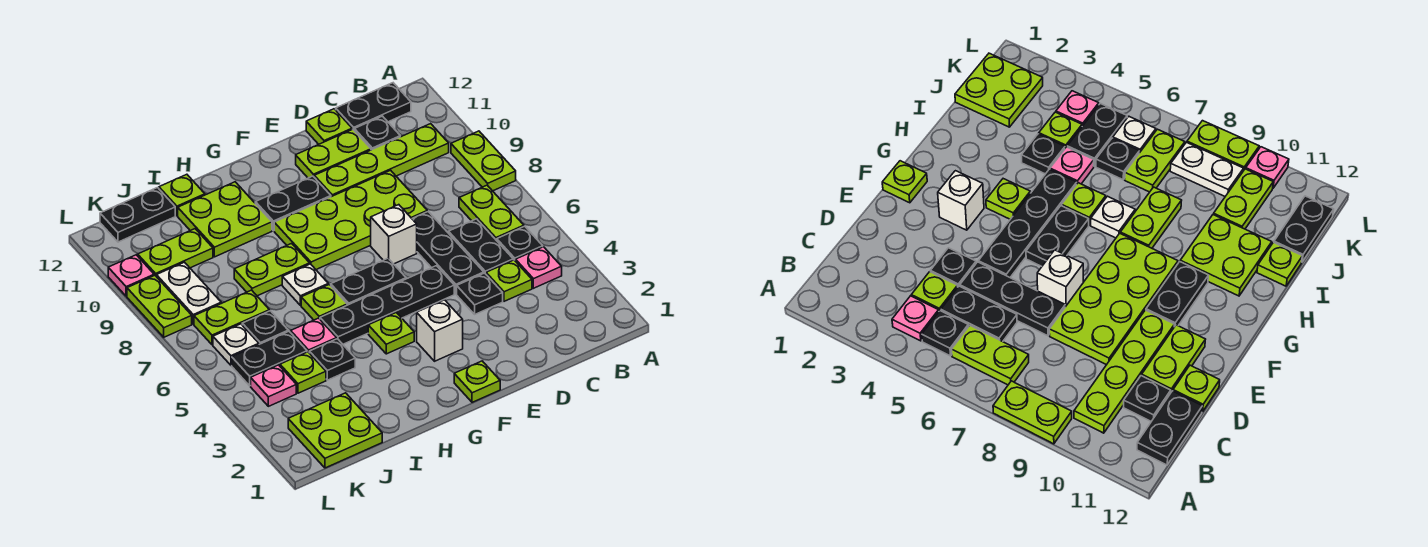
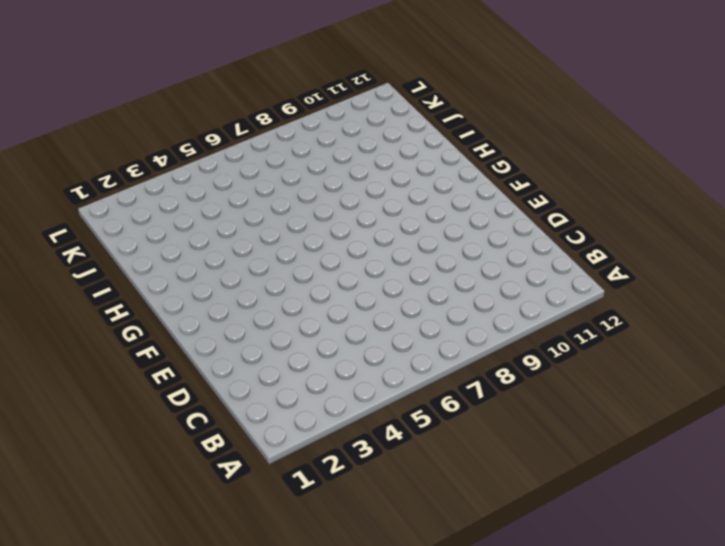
none -> lime 1x2 plate [451,131,516,191]
none -> pink 1x1 plate [516,247,562,288]
none -> black 1x1 plate [497,226,543,261]
none -> lime 1x2 plate [459,185,524,241]

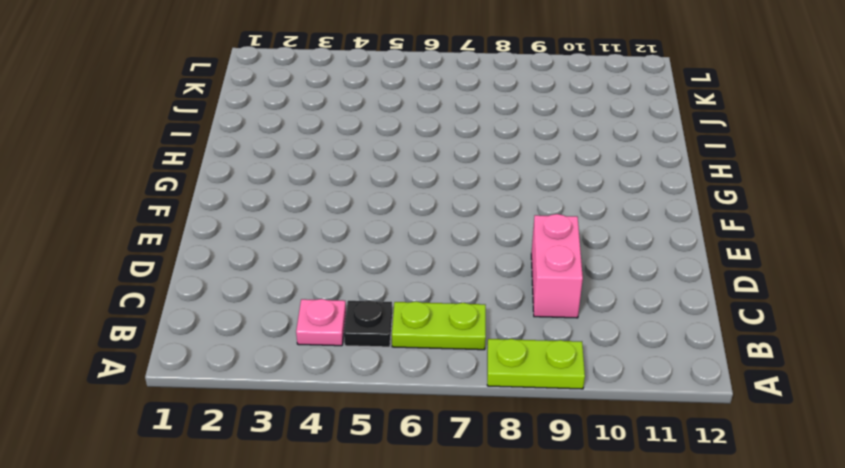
pink 1x2 brick [531,214,583,318] -> lime 2x4 plate [274,170,427,270]
none -> lime 1x4 plate [314,124,449,197]
none -> black 1x2 plate [336,83,411,130]
none -> lime 1x1 plate [486,260,532,301]
none -> black 1x2 plate [449,219,513,274]

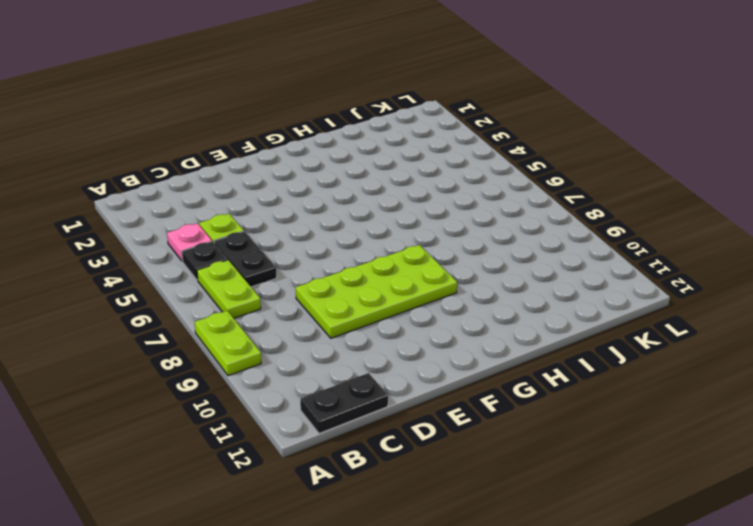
none -> lime 1x4 plate [314,124,449,197]
none -> black 1x1 plate [354,116,400,150]
none -> black 1x1 plate [457,273,503,314]
none -> black 1x3 plate [412,212,484,294]

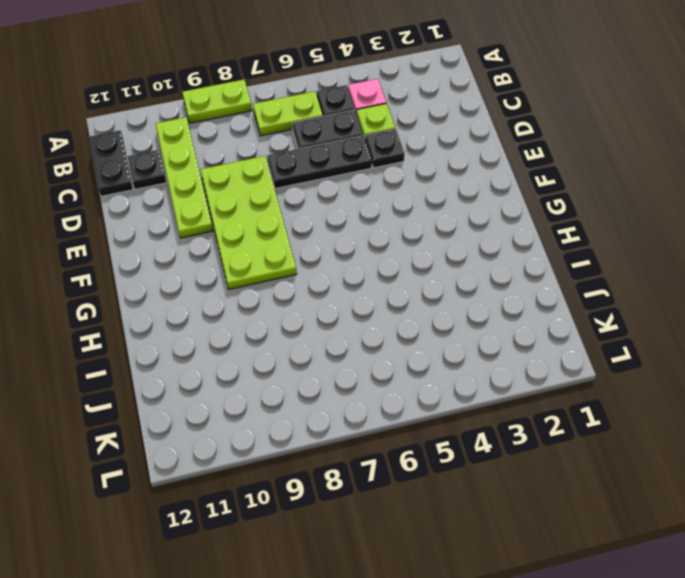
none -> lime 1x2 plate [296,129,371,178]
none -> lime 1x1 plate [306,109,352,144]
none -> black 1x4 plate [320,266,454,344]
none -> white 1x1 brick [371,205,417,264]

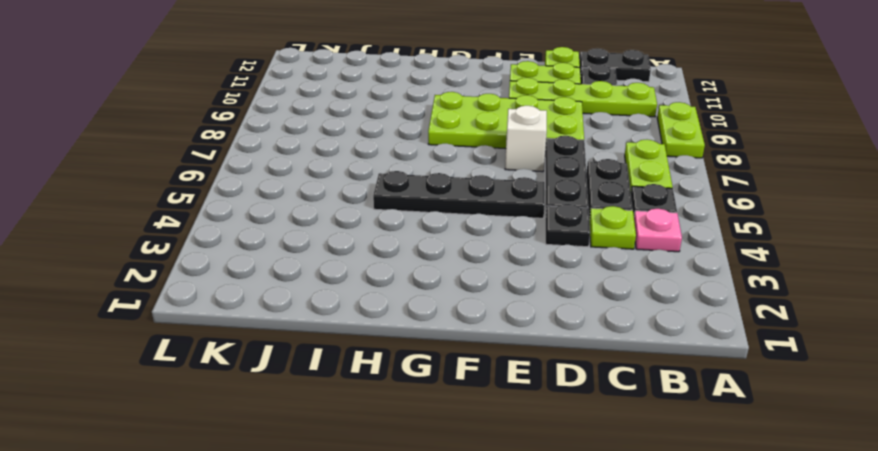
none -> lime 1x1 plate [454,361,500,402]
none -> white 1x1 brick [417,300,463,361]
none -> black 1x2 plate [331,258,406,305]
none -> black 1x2 plate [255,176,331,231]

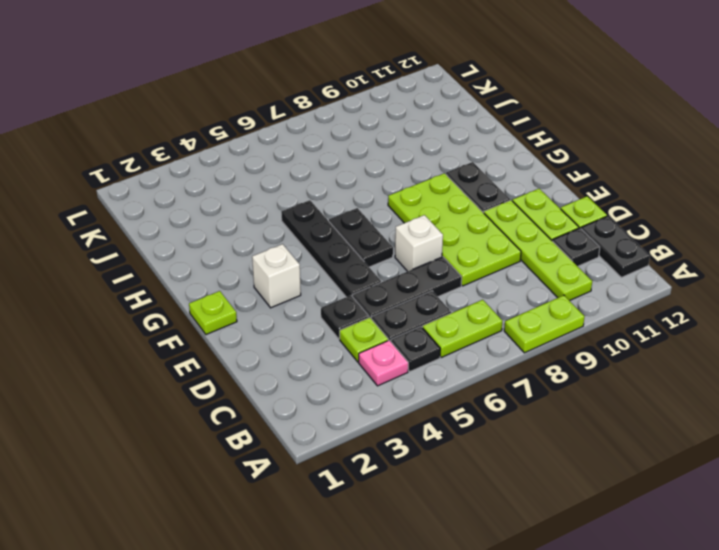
none -> lime 1x1 plate [368,313,414,354]
none -> lime 1x1 plate [301,285,347,320]
none -> white 1x1 plate [282,264,328,305]
none -> lime 1x2 plate [234,243,310,296]

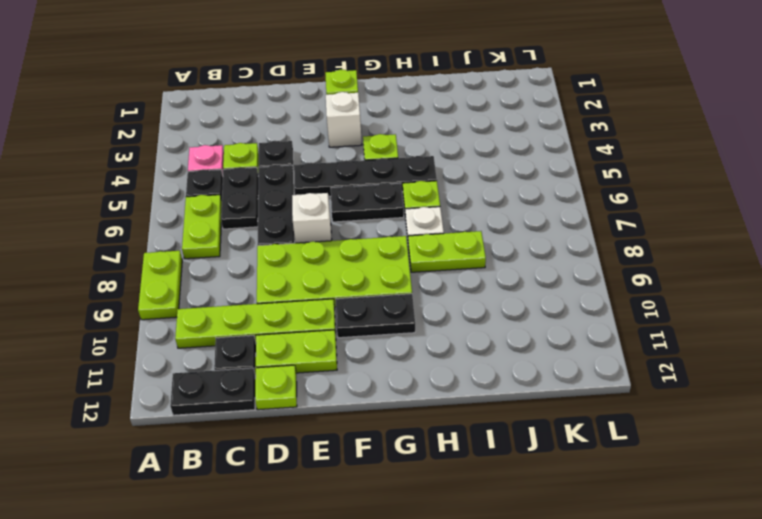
none -> lime 2x2 plate [178,182,272,257]
none -> black 1x1 plate [309,339,355,380]
none -> pink 1x1 plate [291,318,337,352]
none -> lime 1x1 plate [159,174,205,216]

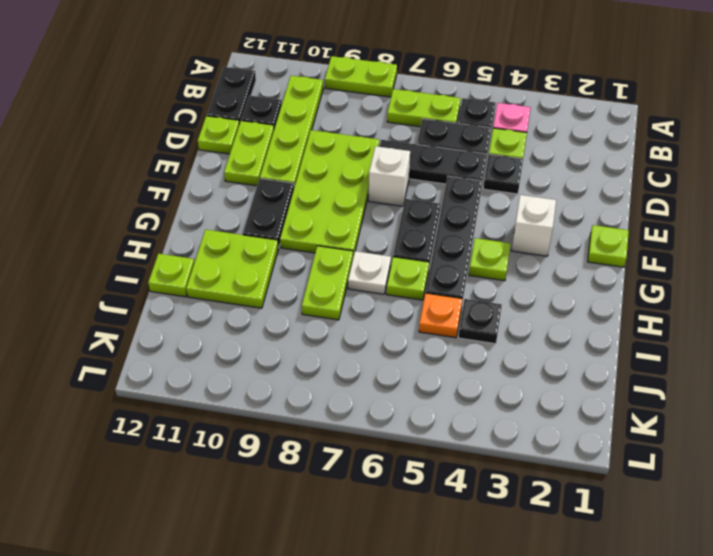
orange 1x1 plate [419,293,462,338] -> pink 1x1 plate [291,318,337,352]
none -> lime 2x2 plate [288,393,382,468]
none -> lime 1x1 plate [280,352,326,393]
none -> black 1x2 plate [232,331,307,386]
none -> black 1x1 plate [242,311,288,344]

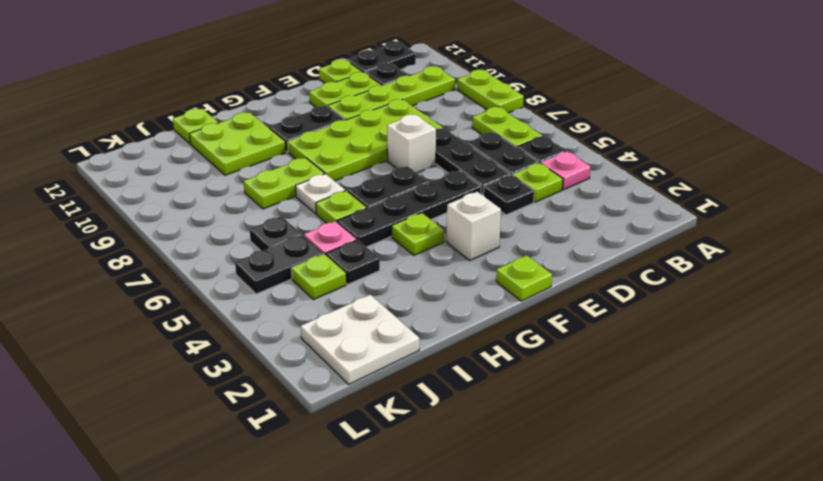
white 2x2 plate [301,295,419,384] -> lime 2x2 plate [288,393,382,468]
none -> lime 1x2 plate [194,290,270,345]
none -> lime 1x2 plate [138,229,213,276]
none -> black 1x2 plate [100,188,175,242]
none -> pink 1x1 plate [251,365,296,406]

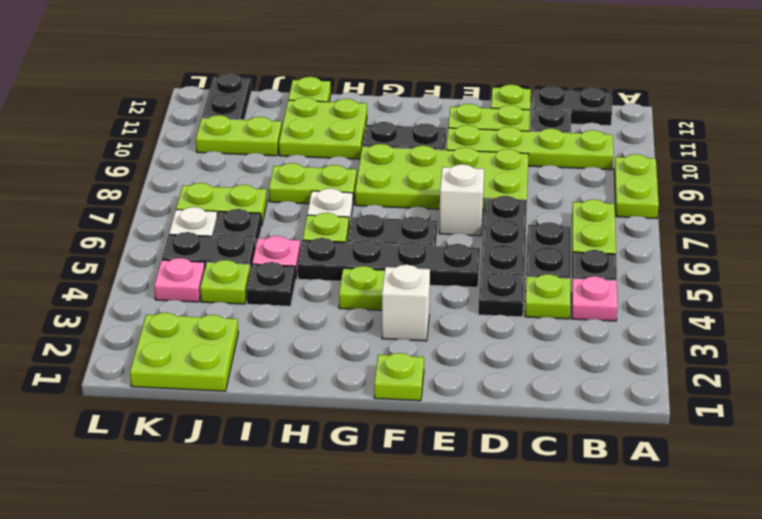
black 1x2 plate [202,74,252,120] -> black 1x2 plate turned to [100,188,175,242]
none -> white 1x2 plate [156,262,221,324]
none -> lime 1x2 plate [127,275,192,337]
none -> pink 1x1 plate [108,255,154,296]

